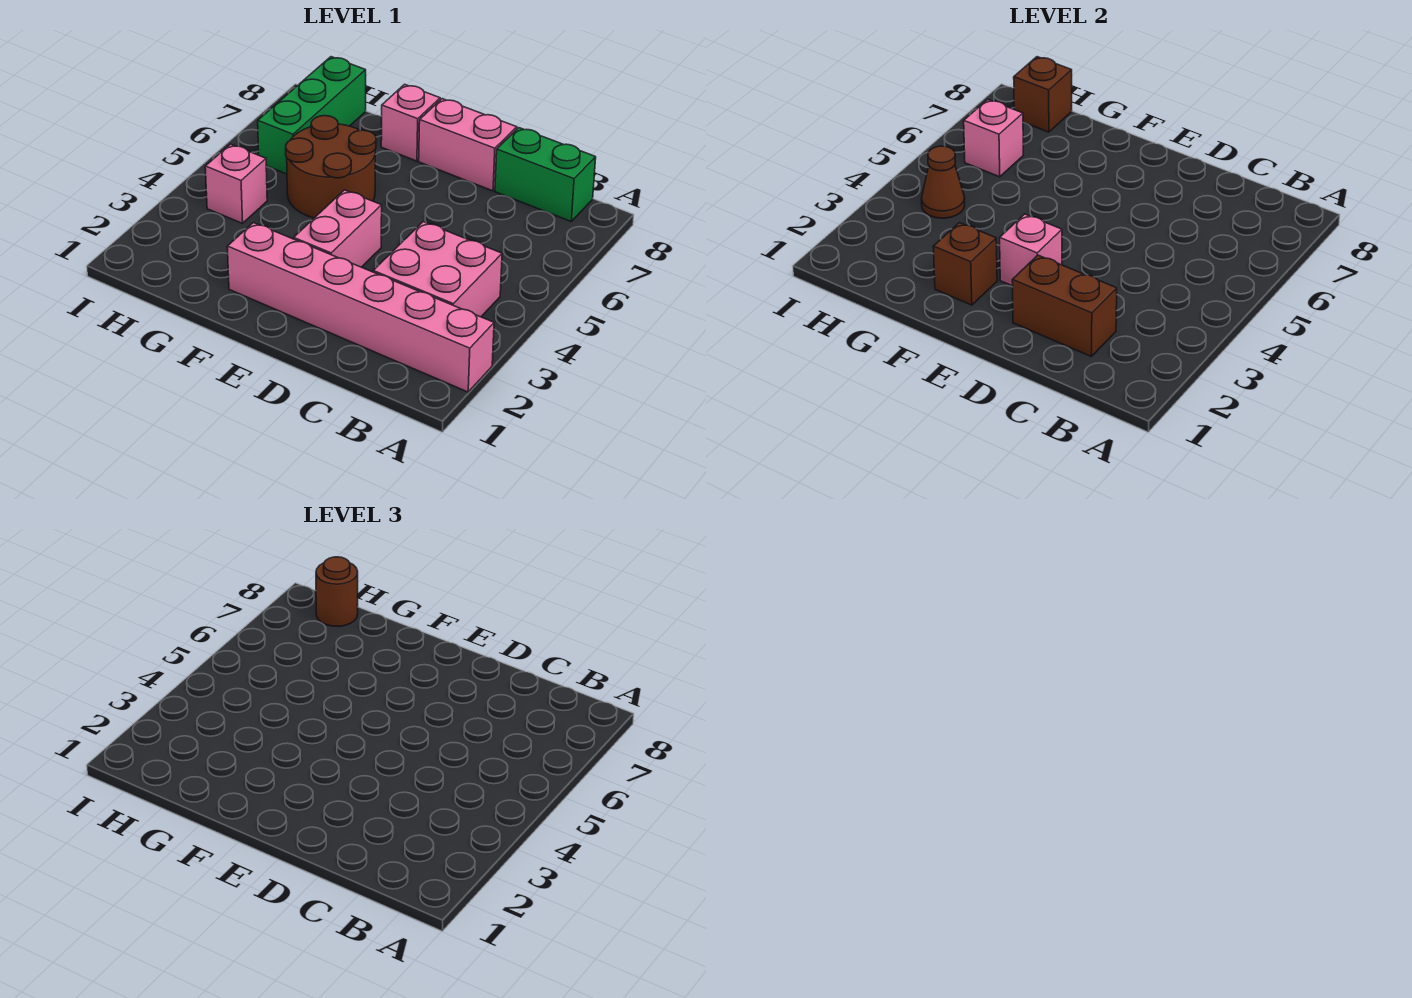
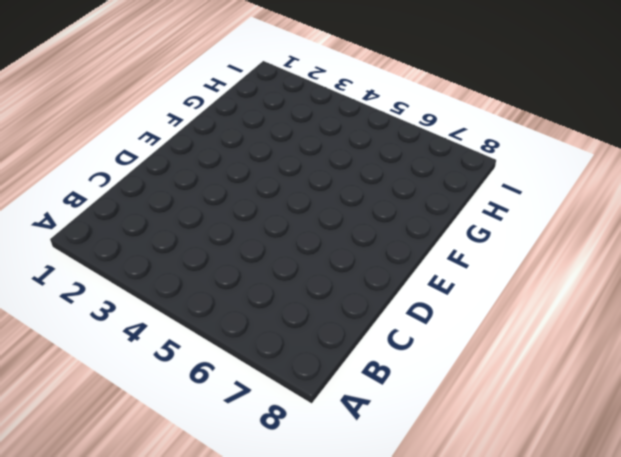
none -> pink 1x6 brick [227,223,494,392]
none -> pink 2x2 brick [373,222,502,317]
none -> green 1x2 brick [495,128,596,221]

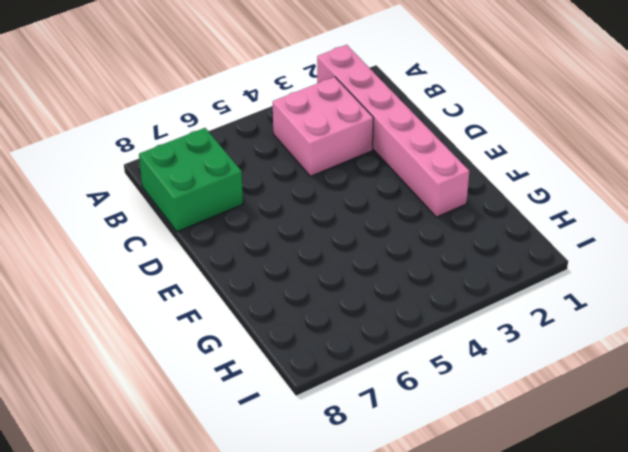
green 2x2 brick [139,128,243,232] -> green 1x2 brick [495,128,596,221]
none -> pink 1x2 brick [419,99,517,191]
none -> pink 1x2 brick [294,190,382,267]
none -> brown 2x2 round brick [286,116,376,218]

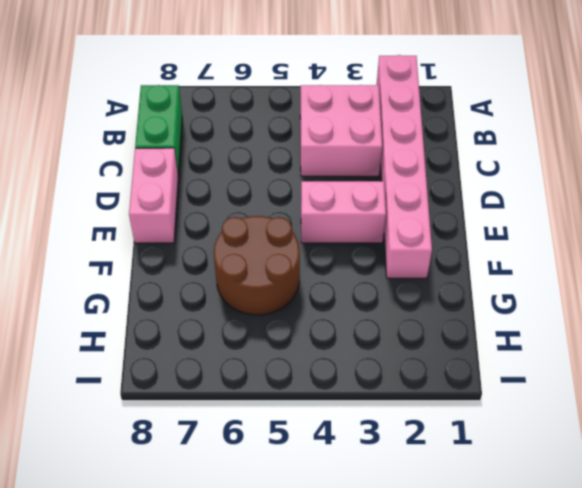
none -> pink 1x1 brick [381,84,440,161]
none -> pink 1x1 brick [205,144,267,223]
none -> green 1x3 brick [258,57,366,174]

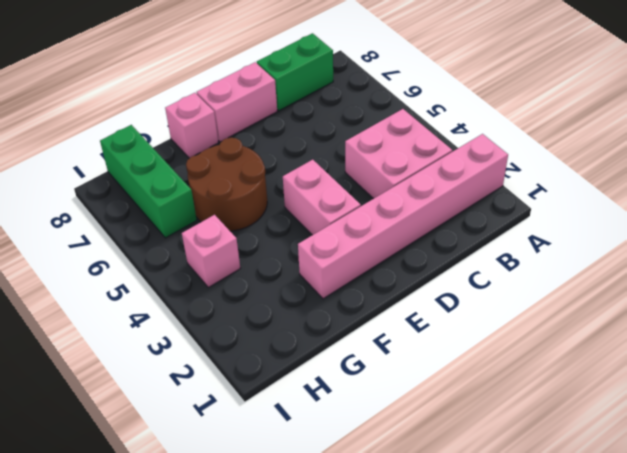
none -> brown 1x2 brick [1012,255,1117,356]
none -> pink 1x1 brick [1000,214,1062,286]
none -> brown 1x1 brick [933,223,997,305]

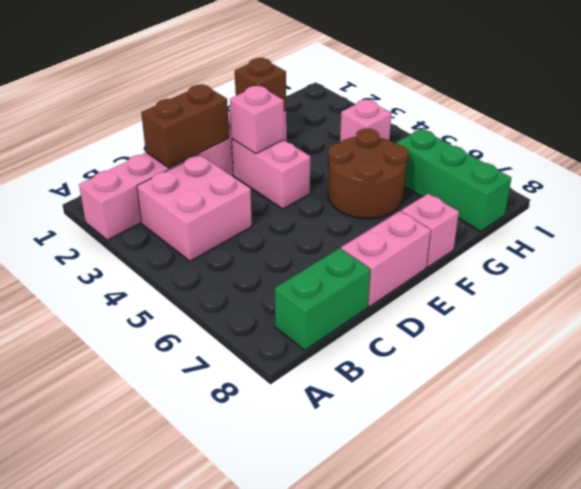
none -> brown 1x1 cone [921,146,965,218]
none -> pink 1x1 brick [964,100,1023,177]
none -> brown 1x1 brick [1014,57,1072,132]

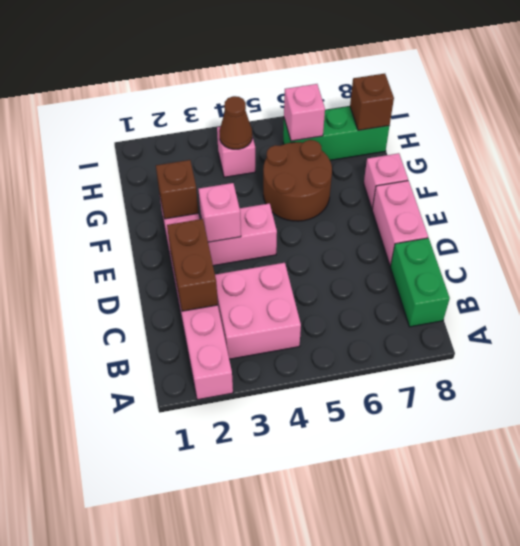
none -> brown 1x1 round brick [316,557,358,626]

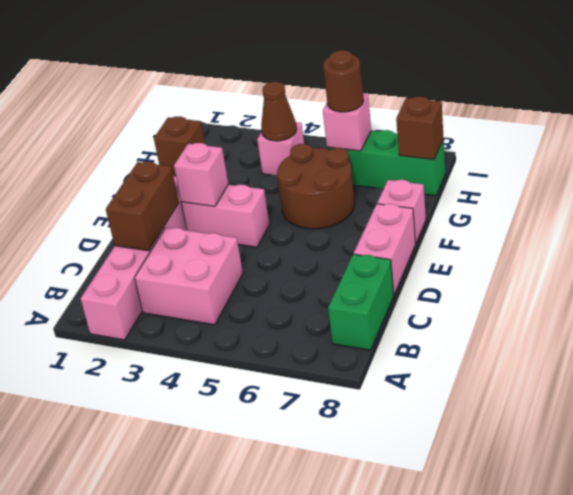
brown 1x1 round brick [323,50,363,112] -> brown 1x1 round brick moved to [316,557,358,626]

